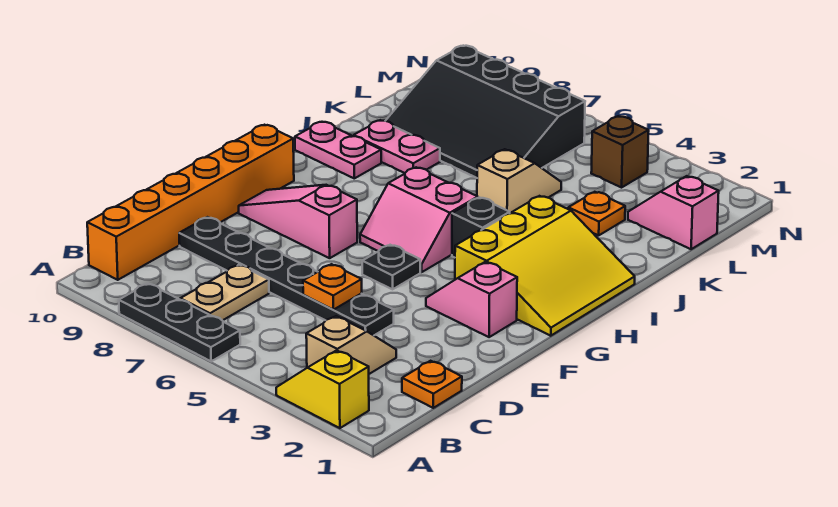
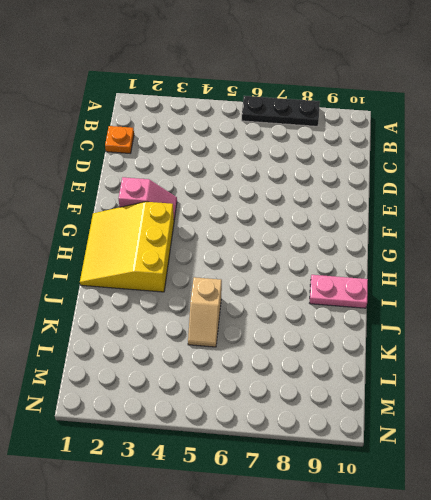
none -> yellow 1x2 slope [276,350,369,428]
none -> tan 1x2 slope [306,316,396,374]
none -> tan 1x2 plate [180,265,269,321]

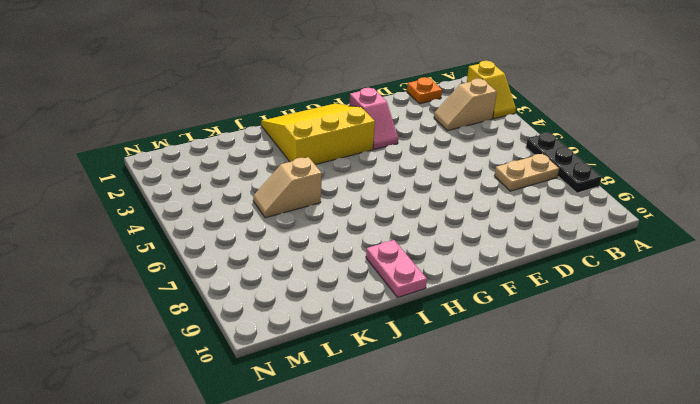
none -> orange 1x6 brick [87,125,294,280]
none -> black 1x6 plate [179,217,394,335]
none -> black 1x1 plate [362,245,420,289]

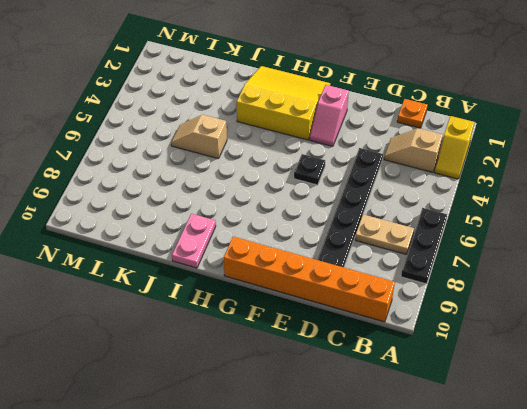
none -> pink 1x3 slope [239,185,357,258]
none -> pink 2x2 slope [360,167,478,272]
none -> black 1x1 brick [452,197,510,258]

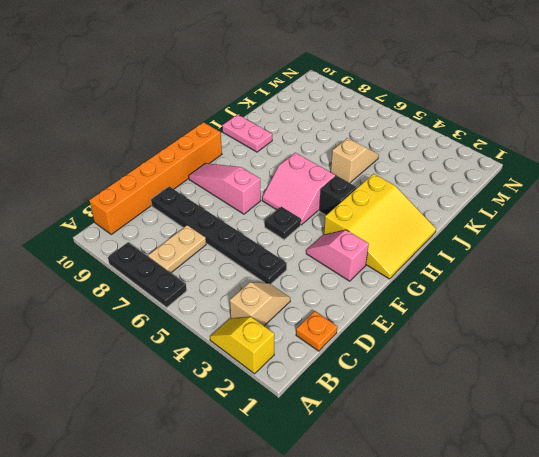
none -> pink 1x2 plate [354,120,440,173]
none -> orange 1x1 plate [568,192,625,235]
none -> black 3x4 slope [386,46,585,178]

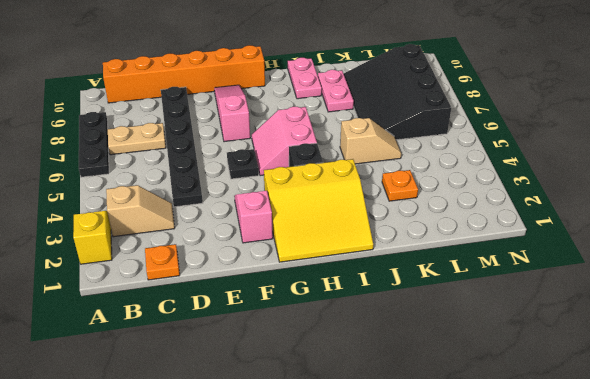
none -> pink 1x2 slope [628,176,719,249]
none -> brown 1x1 brick [591,116,649,187]
none -> orange 1x1 plate [303,264,362,310]

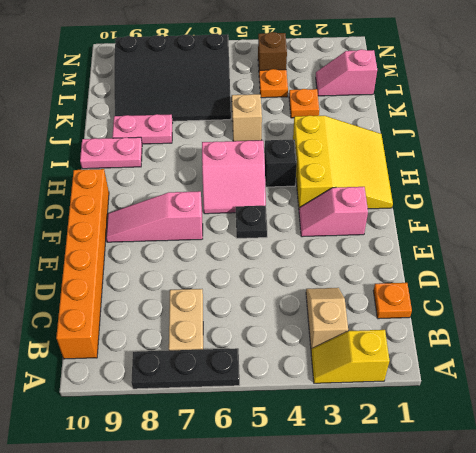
orange 1x1 plate [259,69,288,98] -> orange 1x1 plate moved to [303,264,362,310]
none -> black 1x6 plate [179,217,394,335]

